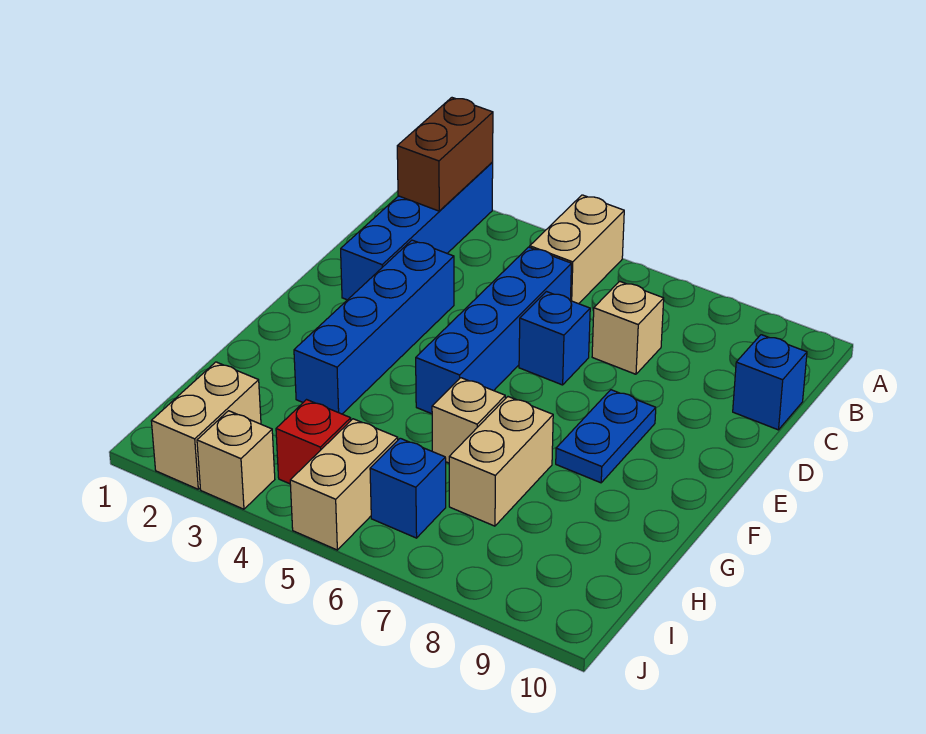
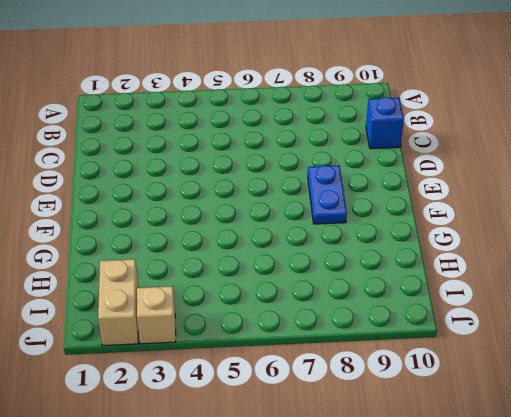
none -> blue 1x4 brick [341,163,493,300]
none -> tan 1x2 brick [530,195,624,304]
none -> blue 1x4 brick [416,247,571,414]

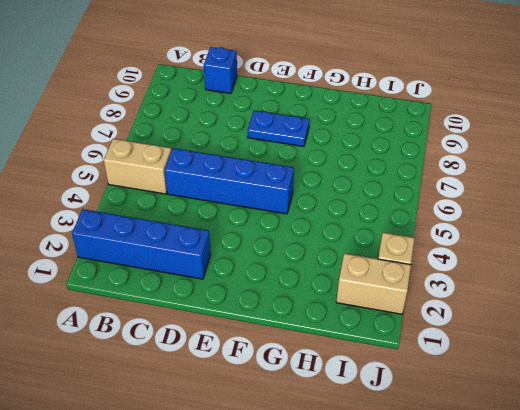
none -> tan 1x1 brick [592,281,664,374]
none -> blue 1x4 brick [294,240,454,414]
none -> blue 1x1 brick [519,292,590,385]

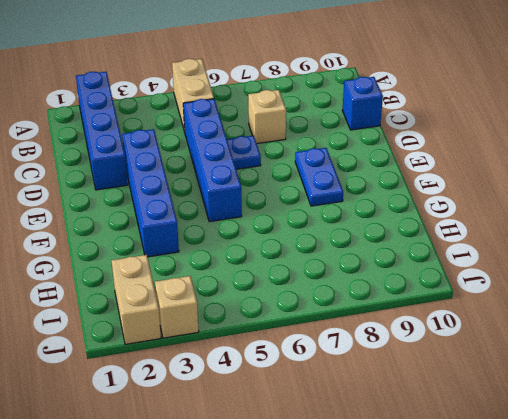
blue 1x1 plate [227,136,261,169] -> blue 1x1 brick [519,292,590,385]
none -> tan 1x1 brick [432,378,505,463]
none -> tan 1x2 brick [449,397,553,526]
none -> red 1x1 brick [276,400,351,484]

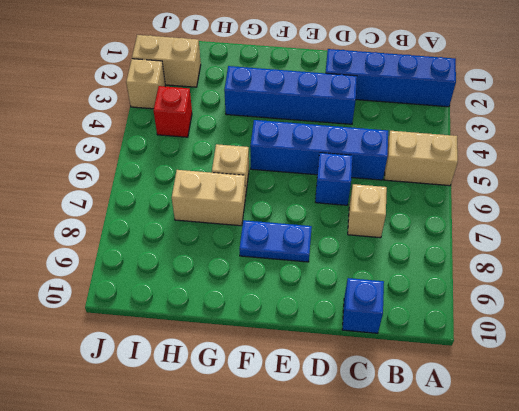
none -> tan 1x2 brick [290,419,398,550]
none -> blue 1x1 brick [370,438,446,538]
none -> brown 1x2 brick [397,98,493,211]

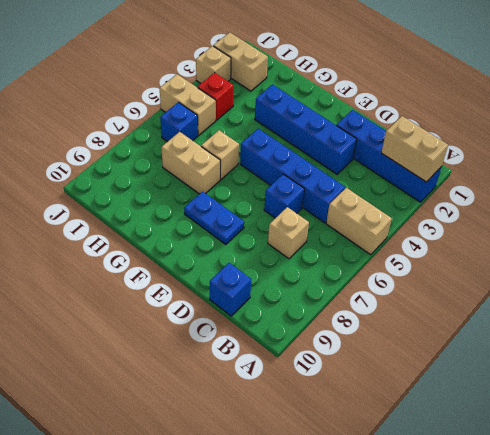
tan 1x2 brick [381,116,448,182] -> brown 1x2 brick [397,98,493,211]

